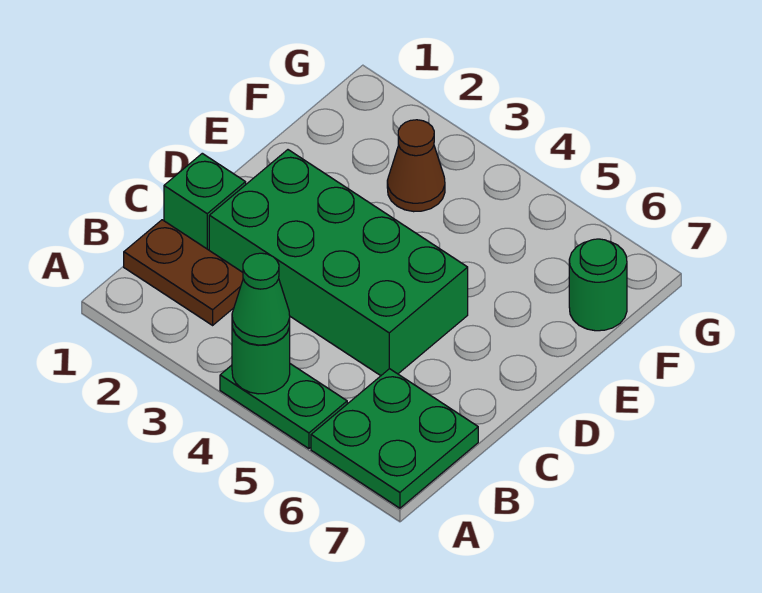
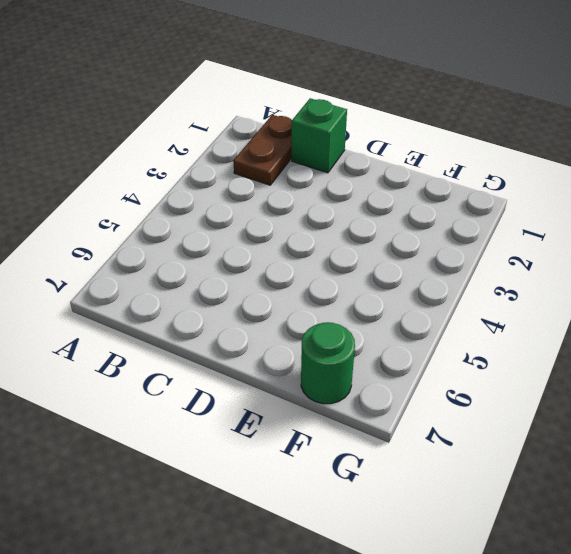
none -> green 1x2 plate [220,364,347,449]
none -> green 2x2 plate [311,369,478,508]

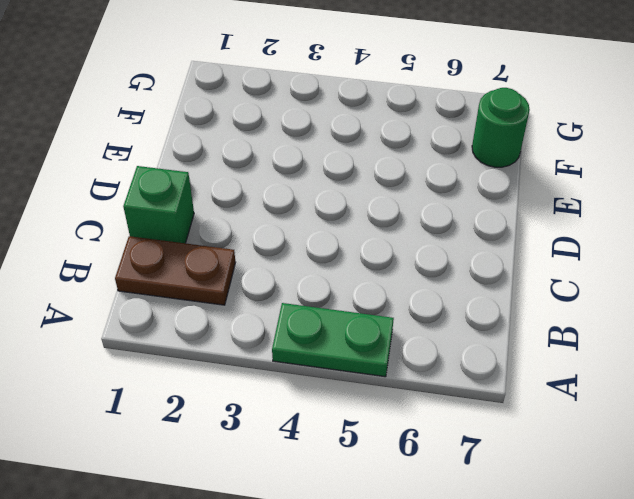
none -> green 2x2 plate [311,369,478,508]
none -> green 2x4 brick [209,150,468,376]

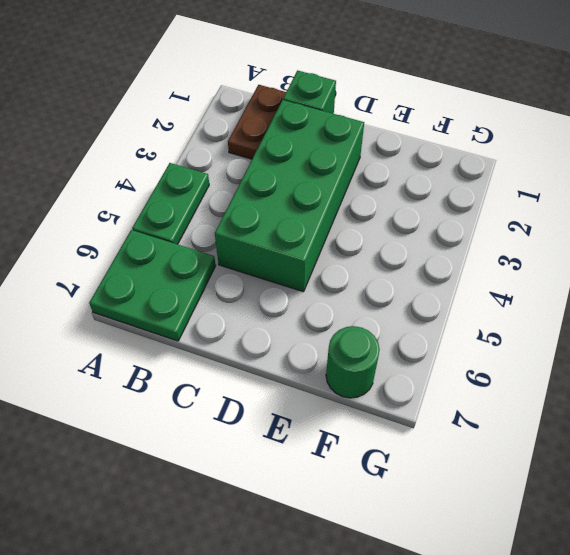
none -> brown 1x1 cone [387,120,445,212]
none -> green 1x1 round brick [232,326,290,394]

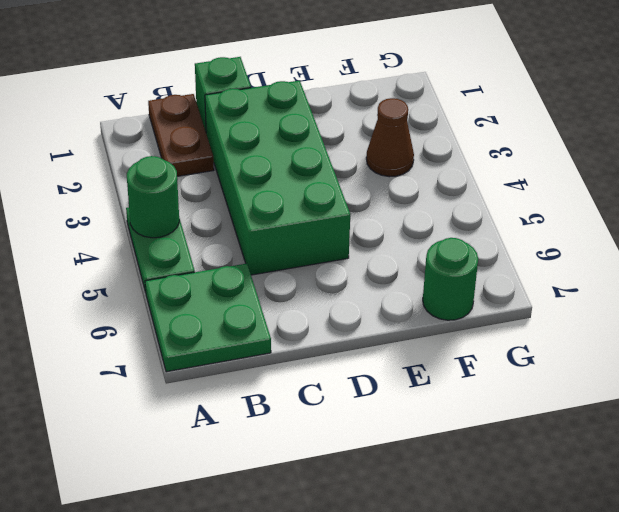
none -> green 1x1 cone [232,253,290,345]

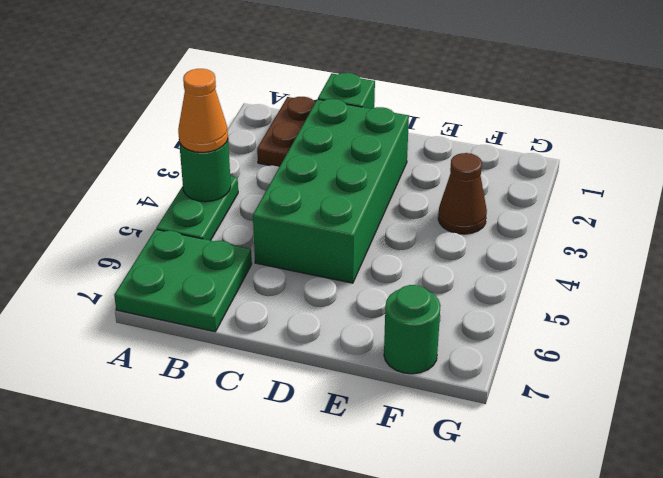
orange 1x1 cone [178,69,228,153] -> green 1x1 cone [232,253,290,345]

